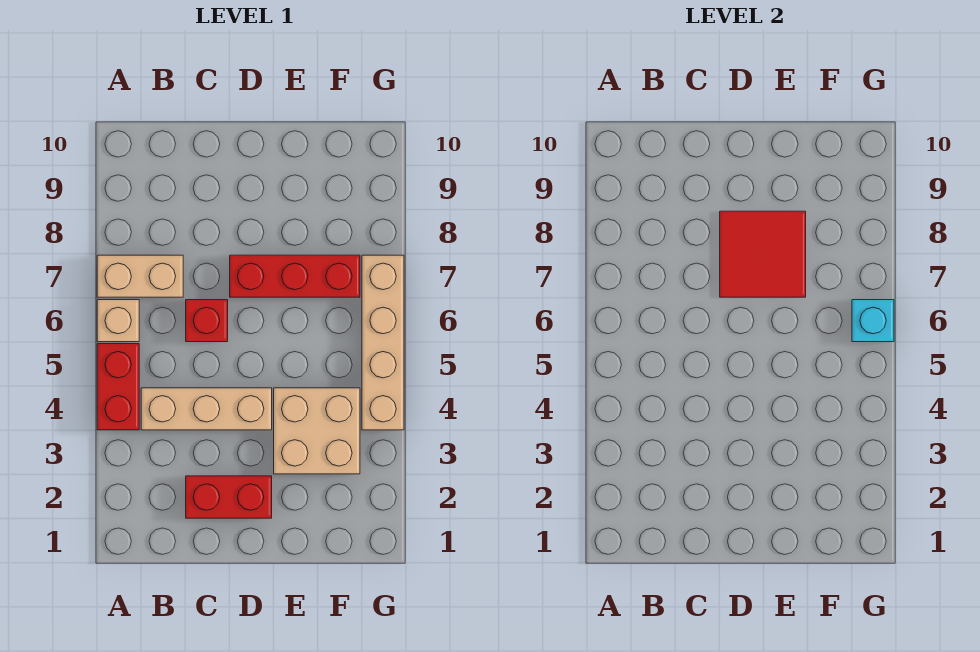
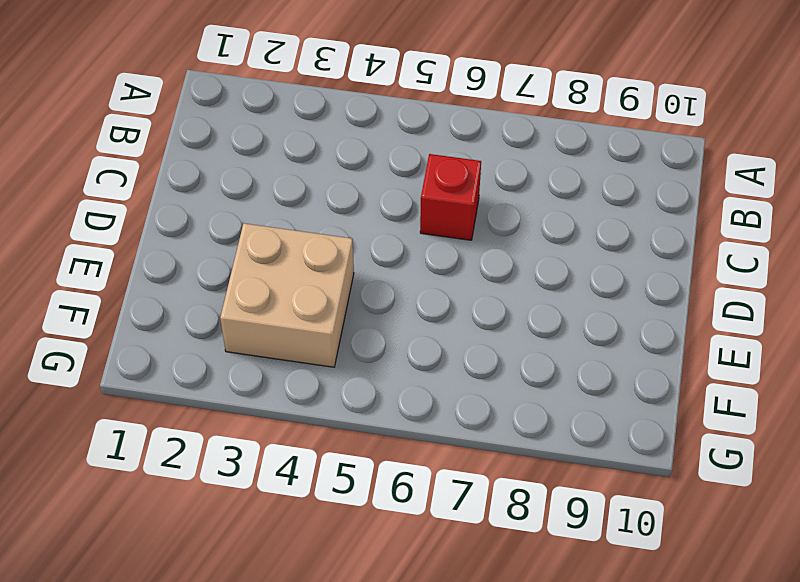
none -> red 1x2 brick [97,344,139,430]
none -> tan 1x1 brick [97,300,139,342]

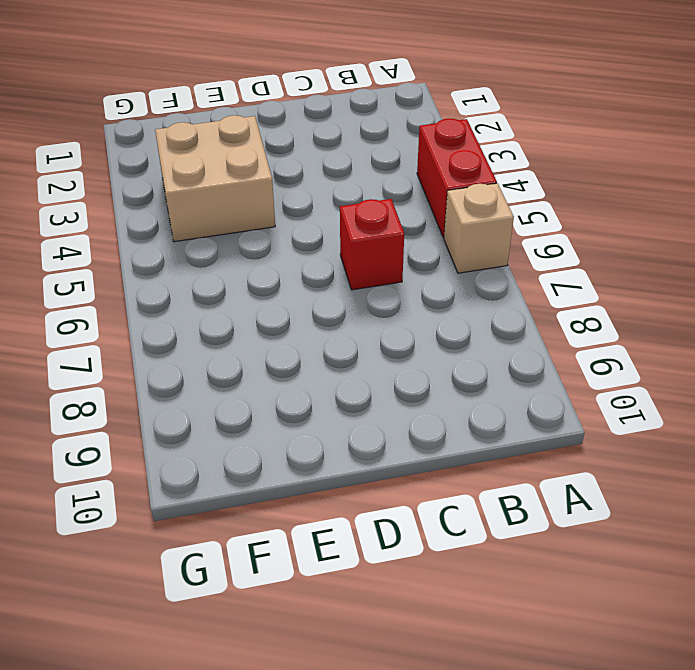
none -> tan 1x2 brick [97,255,183,297]
none -> tan 1x3 brick [141,388,272,430]

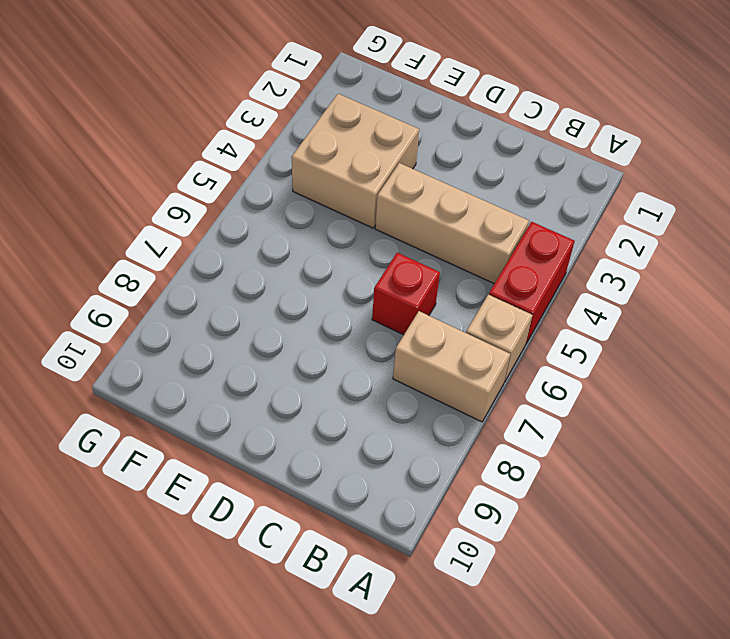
none -> red 1x2 brick [186,476,272,518]
none -> red 1x3 brick [230,255,360,297]

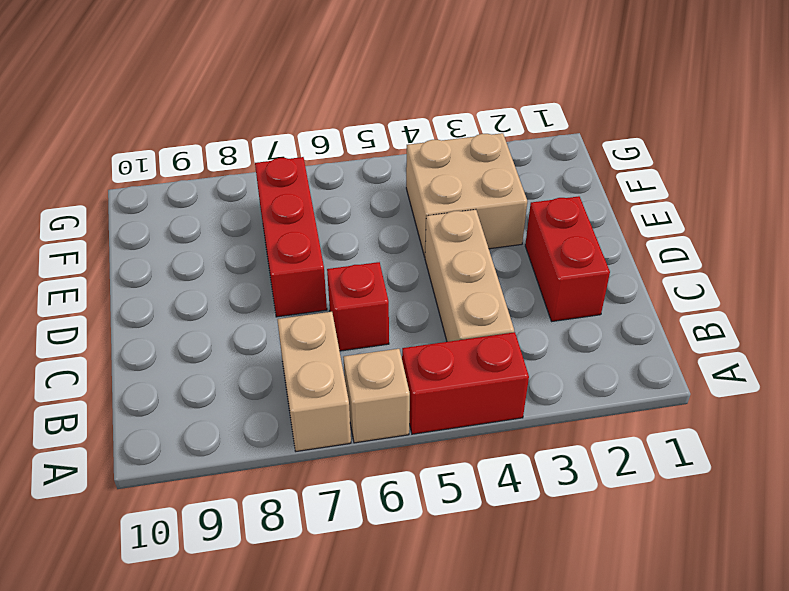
none -> tan 1x4 brick [362,255,404,430]
none -> red 2x2 tile [720,211,806,297]

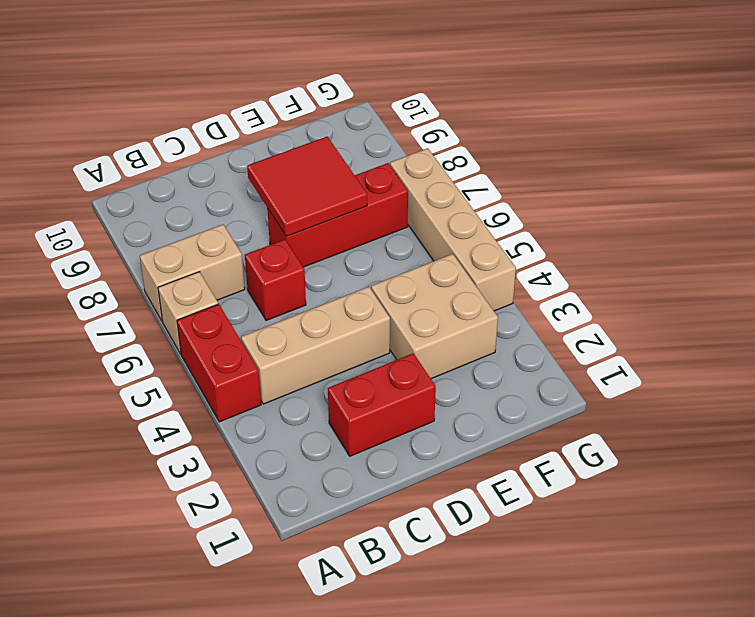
none -> cyan 1x1 brick [852,300,894,342]

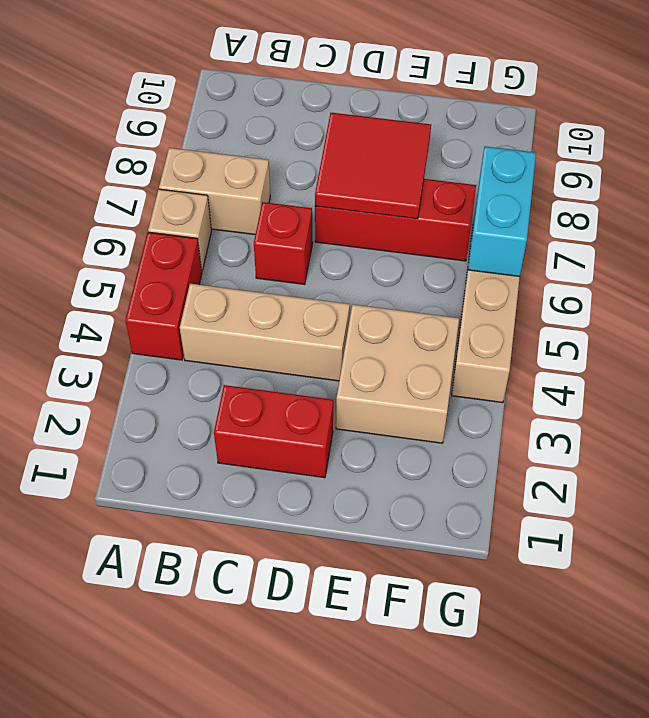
cyan 1x2 brick [468,146,536,277] -> cyan 1x1 brick [852,300,894,342]

